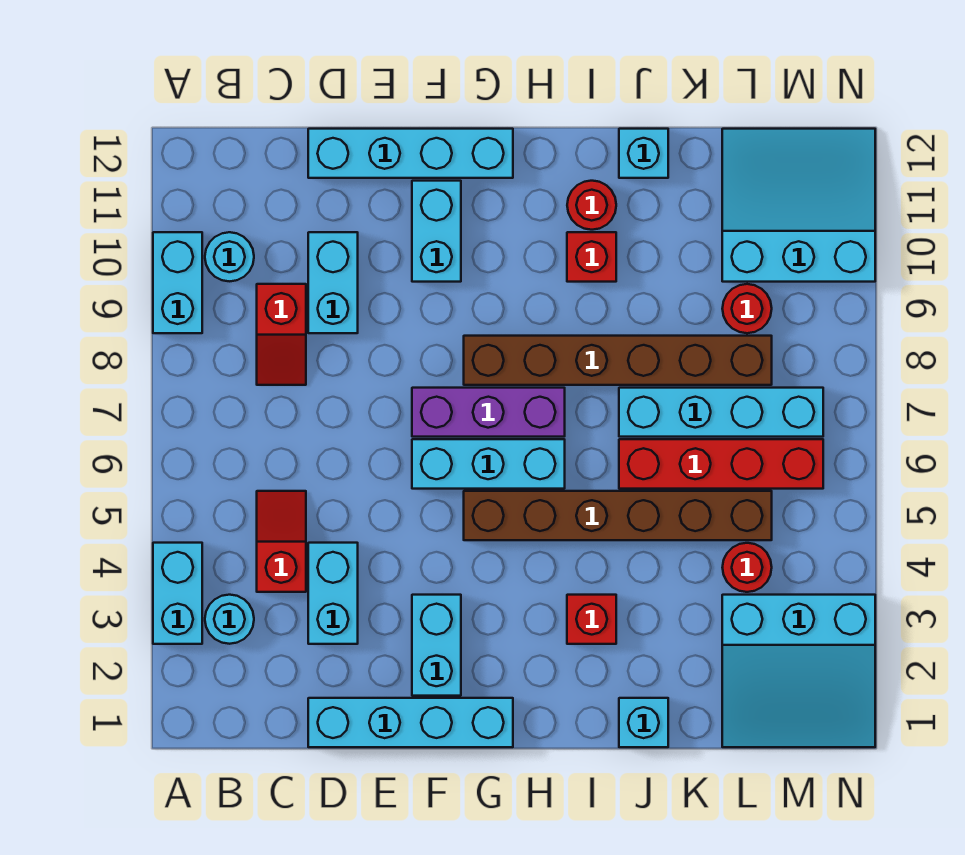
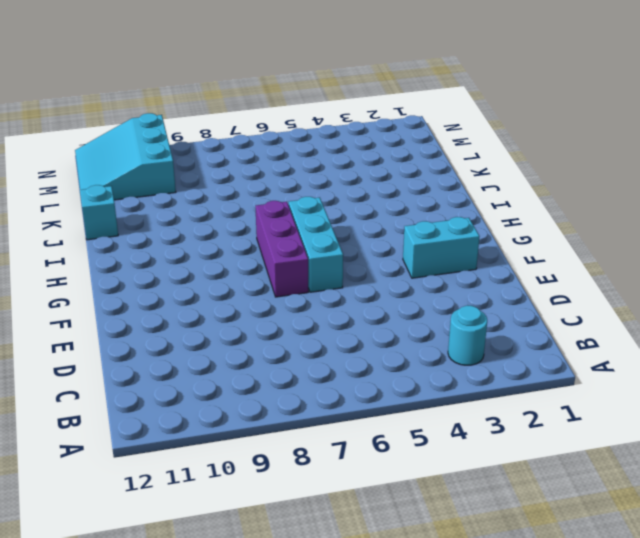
none -> cyan 1x2 brick [153,543,202,644]
none -> cyan 1x2 brick [153,232,202,333]
none -> cyan 1x1 round brick [205,232,254,281]

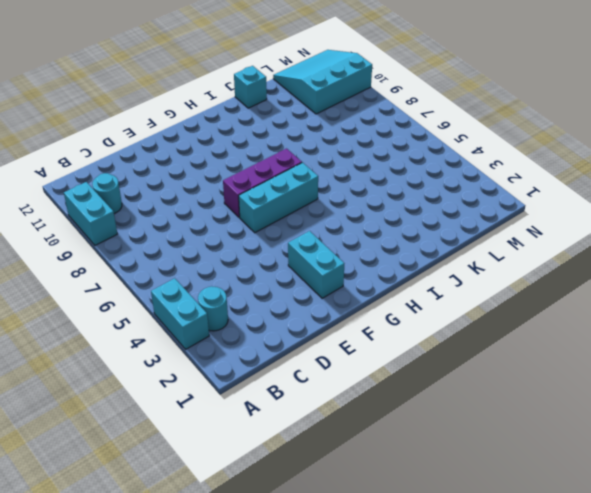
none -> red 1x2 slope [257,491,306,592]
none -> red 1x2 slope [257,284,306,385]
none -> cyan 1x4 brick [308,698,513,747]

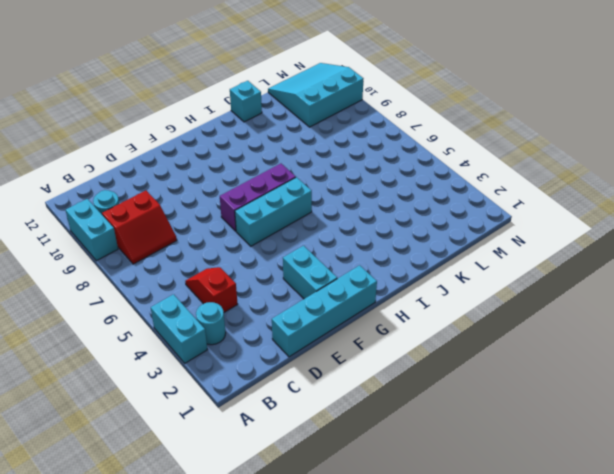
red 2x2 slope [102,191,177,264] -> red 1x2 slope [257,284,306,385]
none -> cyan 1x2 brick [308,543,358,644]
none -> cyan 1x2 brick [308,232,358,333]
none -> cyan 1x4 brick [308,129,513,178]

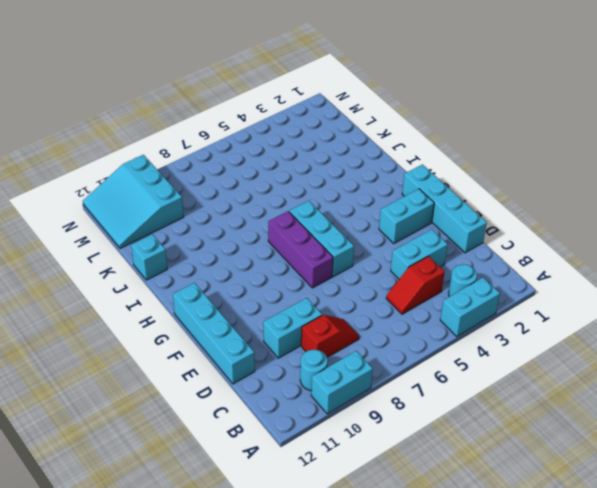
none -> cyan 1x2 brick [412,181,461,282]
none -> brown 1x6 brick [464,491,772,540]
none -> brown 1x6 brick [464,336,772,385]

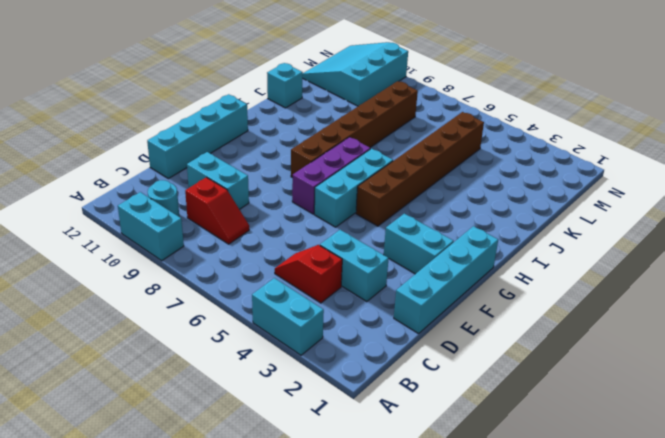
none -> cyan 1x1 round brick [205,595,254,644]
none -> cyan 1x2 brick [412,181,461,282]
none -> red 1x1 brick [567,595,616,644]

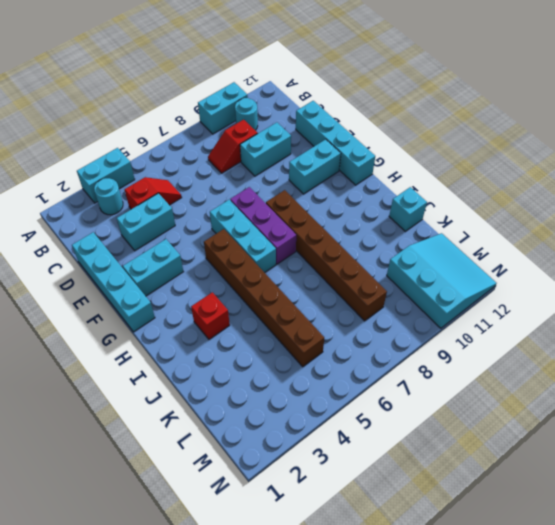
none -> red 1x1 brick [567,232,616,282]
none -> red 1x1 round brick [567,181,616,230]
none -> cyan 1x1 brick [619,698,668,747]

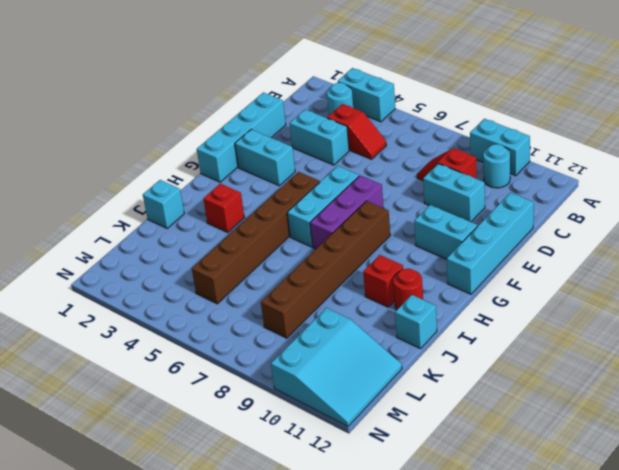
none -> red 1x4 brick [619,439,823,489]
none -> cyan 1x4 brick [619,388,823,437]
none -> cyan 3x3 slope [722,595,875,747]

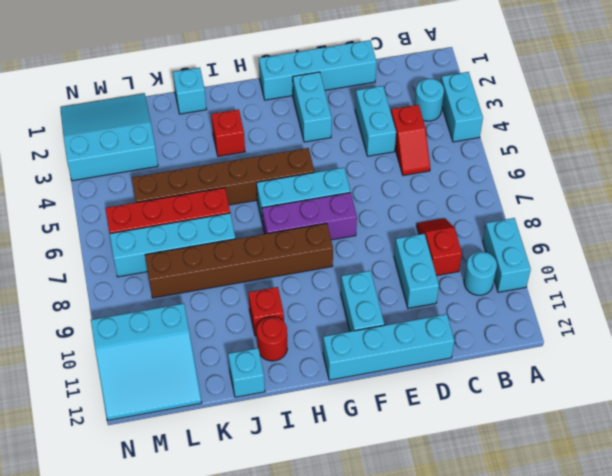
none -> red 1x1 round brick [722,543,772,592]
none -> red 1x1 round brick [722,284,772,333]

